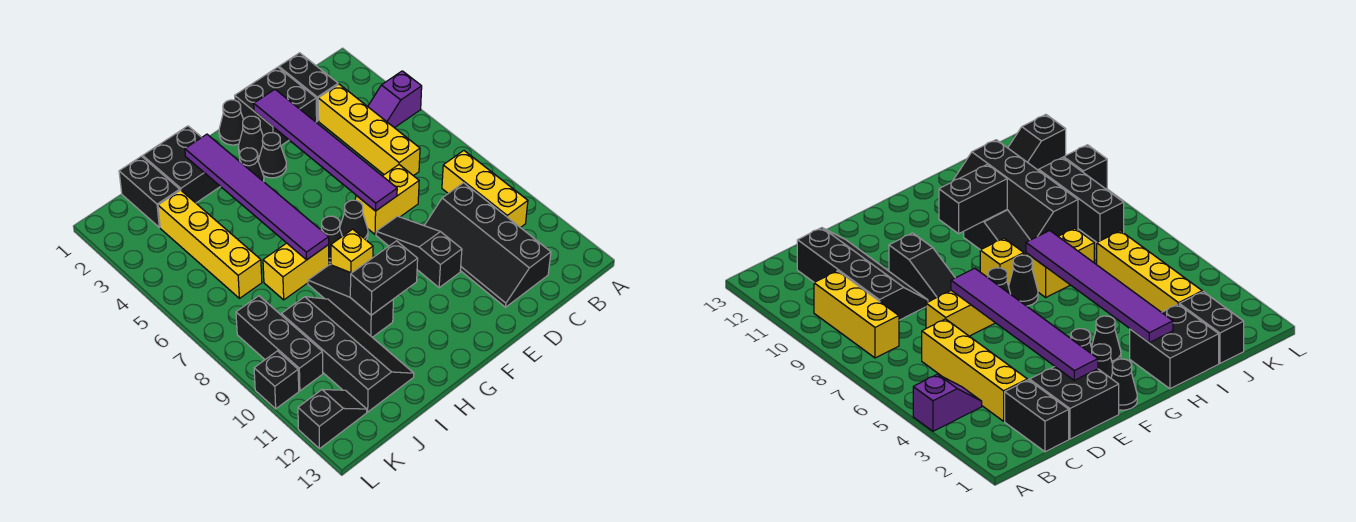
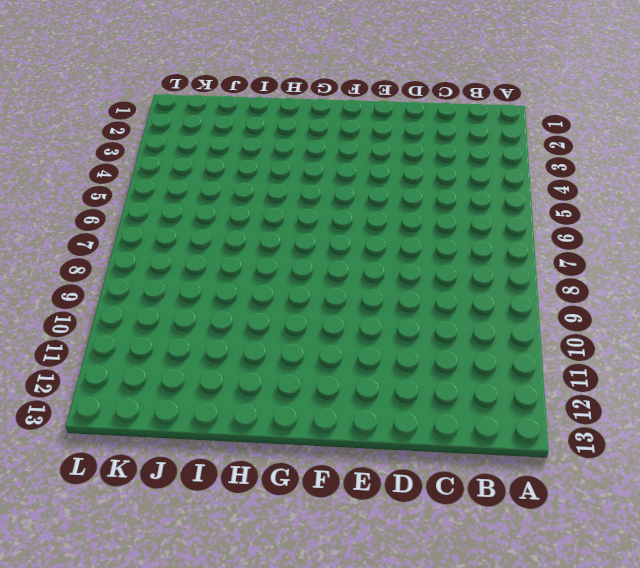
none -> purple 1x2 slope [368,71,422,128]
none -> yellow 1x3 brick [442,151,528,228]
none -> black 1x2 brick [279,53,338,121]

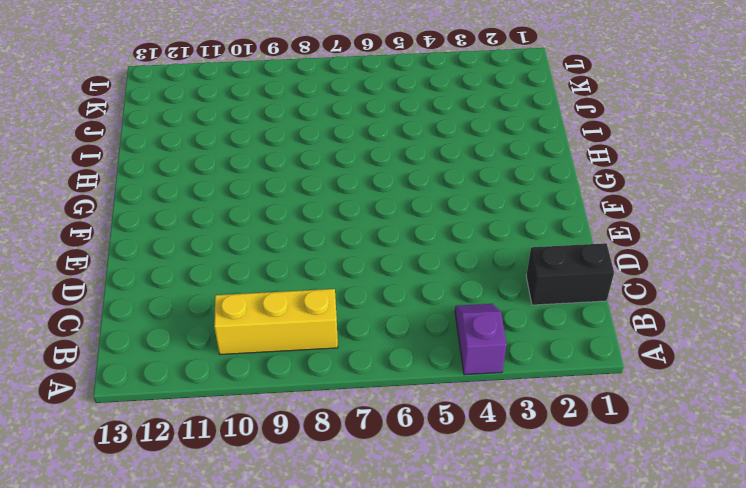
none -> yellow 1x4 brick [318,84,420,176]
none -> black 2x4 slope [424,183,551,307]
none -> black 2x2 brick [235,67,317,145]

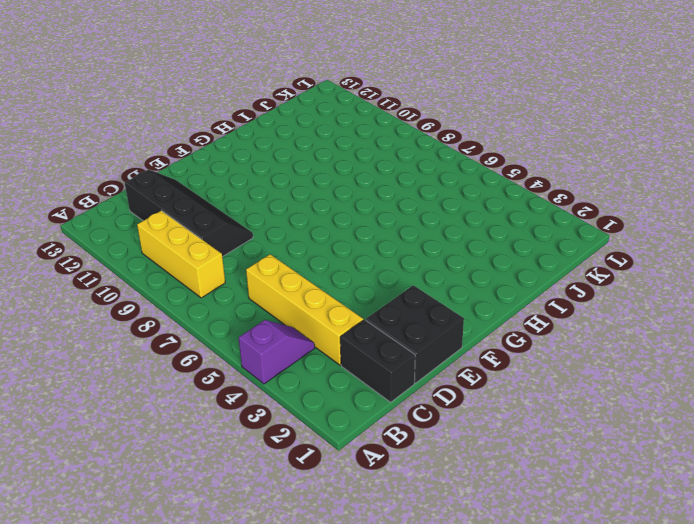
none -> yellow 1x2 brick [355,165,419,235]
none -> black 1x3 slope [376,216,462,288]
none -> black 1x1 cone [219,100,244,145]

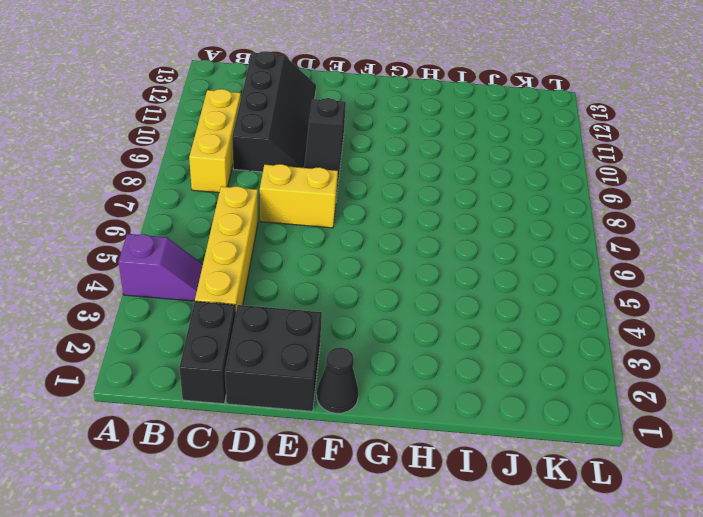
none -> black 1x1 cone [238,116,263,160]
none -> black 1x1 cone [258,133,286,178]
none -> black 1x1 cone [340,200,368,240]

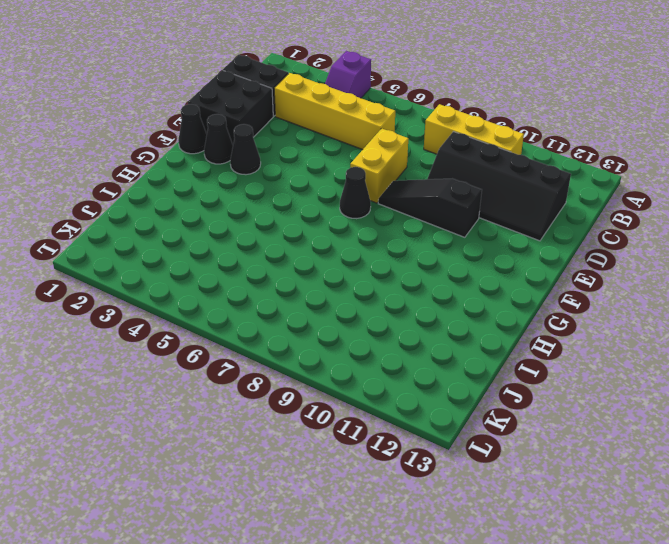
none -> black 1x1 cone [240,148,264,182]
none -> black 1x1 cone [321,216,342,262]
none -> yellow 1x1 brick [331,229,373,273]

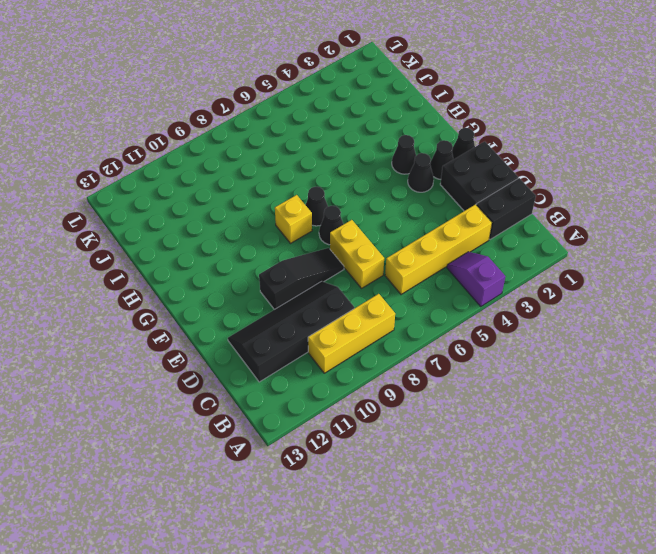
none -> black 2x2 brick [143,126,220,203]
none -> yellow 1x2 brick [263,243,329,300]
none -> black 1x3 slope [308,265,393,337]

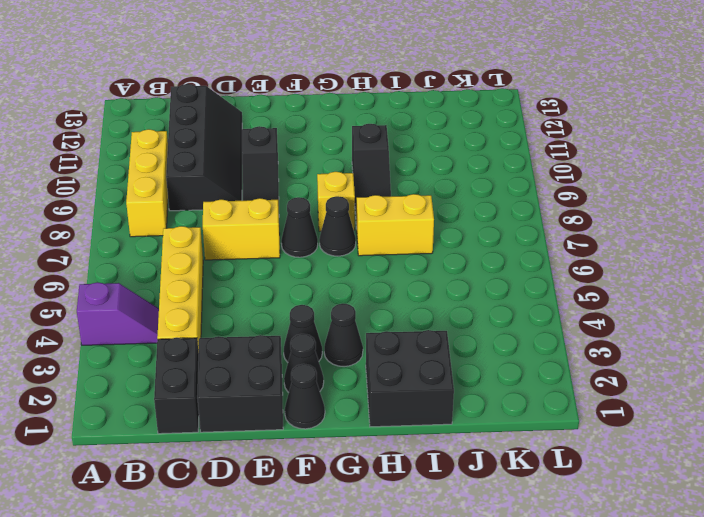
none -> black 2x4 slope [281,297,414,412]
none -> black 1x2 brick [119,156,180,228]
none -> yellow 1x4 brick [158,190,262,298]

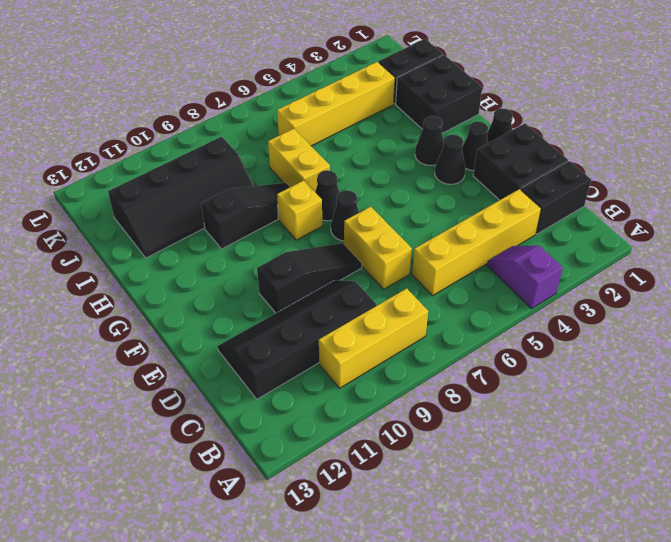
none -> black 1x3 brick [236,296,323,391]
none -> black 1x2 slope [298,389,367,449]
none -> black 1x1 brick [254,351,299,409]

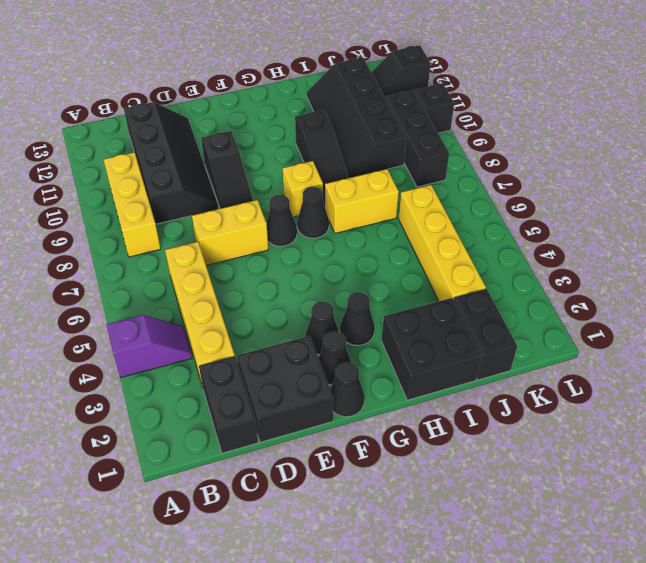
none -> purple 1x6 tile [254,90,397,211]
none -> black 1x2 brick [350,241,418,315]
none -> purple 1x6 tile [185,134,329,260]

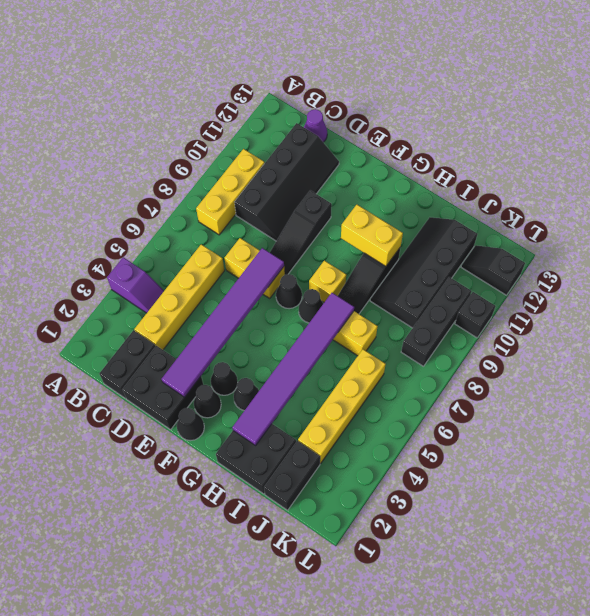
purple 1x1 cone [304,109,327,142] -> none
yellow 1x2 brick [341,205,403,266] -> black 1x2 brick [350,241,418,315]

